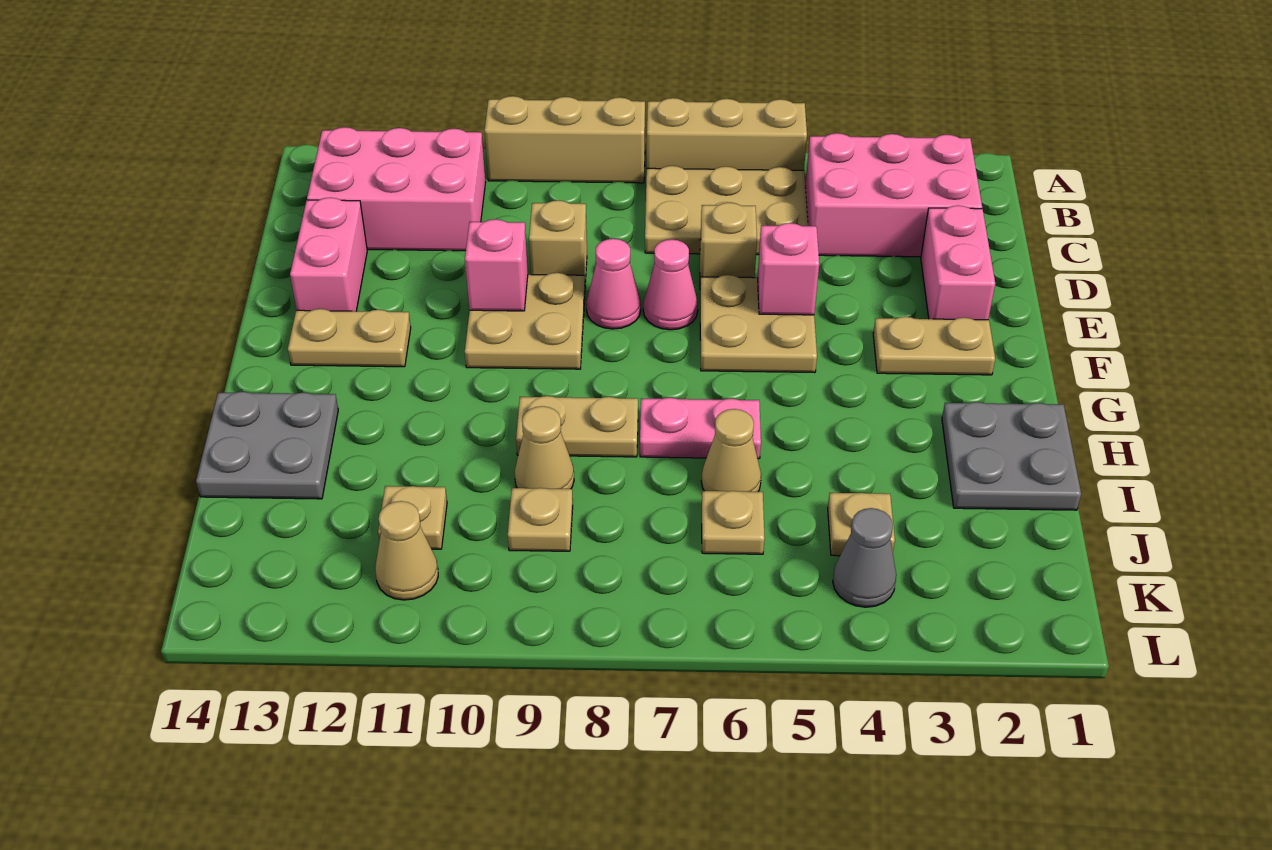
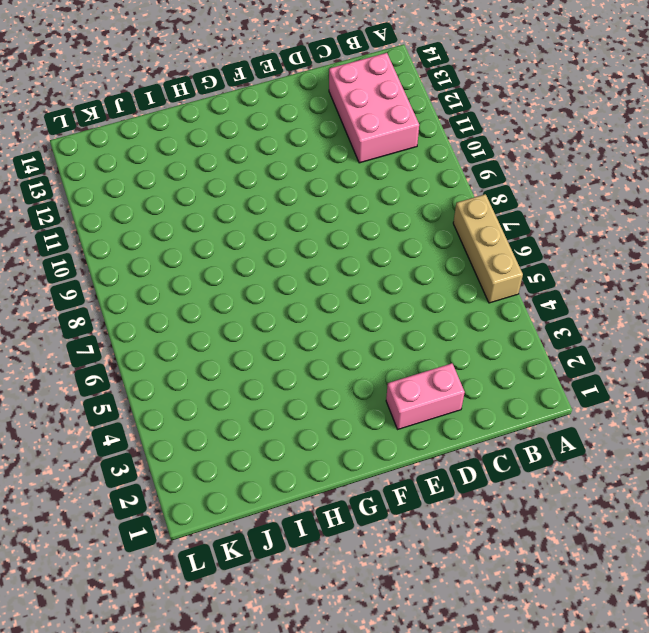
none -> tan 1x3 brick [485,96,645,183]
none -> pink 2x3 brick [805,133,982,257]
none -> tan 2x3 plate [645,166,808,255]

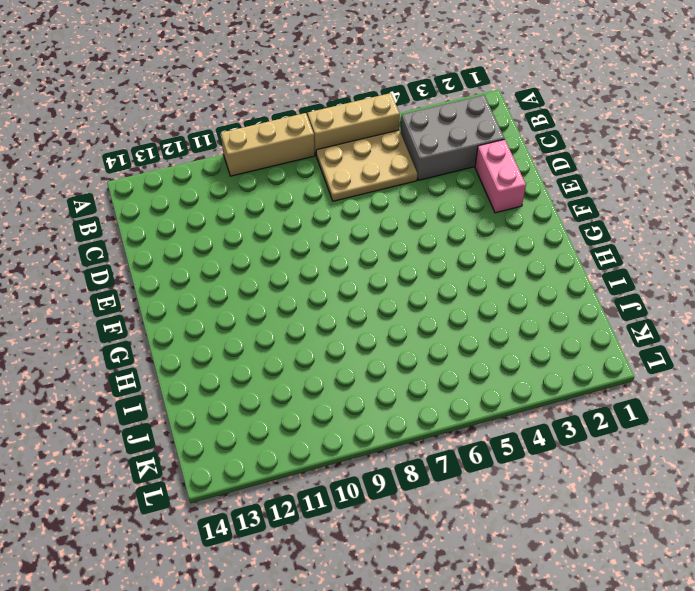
grey 2x3 brick [401,95,504,180] -> pink 2x3 brick [805,133,982,257]
none -> pink 2x3 brick [307,127,486,251]
none -> tan 1x1 brick [700,203,757,284]
none -> tan 1x1 brick [529,200,587,283]

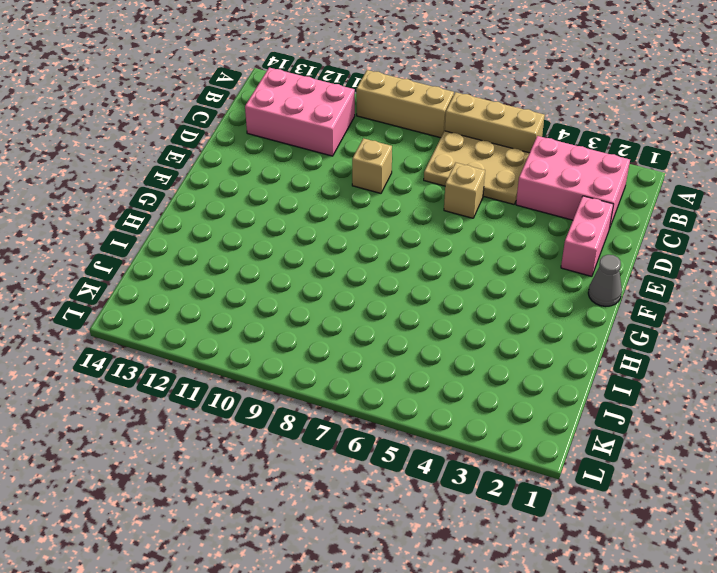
grey 1x1 cone [588,255,622,306] -> grey 1x1 cone moved to [833,508,896,607]
none -> pink 1x2 brick [290,197,367,311]
none -> tan 2x2 plate [700,275,817,373]
none -> pink 1x1 cone [643,239,698,330]

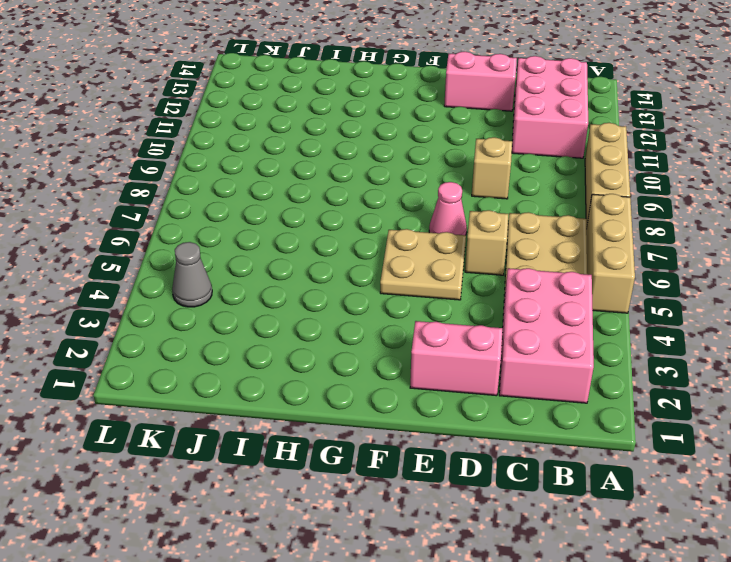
none -> pink 1x1 cone [586,239,641,329]
none -> tan 2x2 plate [465,273,585,369]
none -> tan 1x2 plate [873,317,995,375]

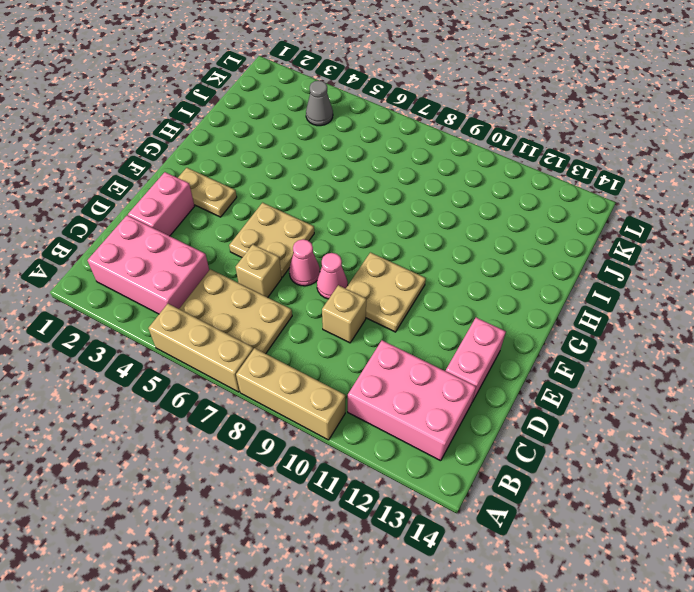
none -> tan 1x2 plate [288,309,411,367]
none -> grey 2x2 plate [942,402,1081,510]
none -> pink 1x2 plate [640,398,761,459]

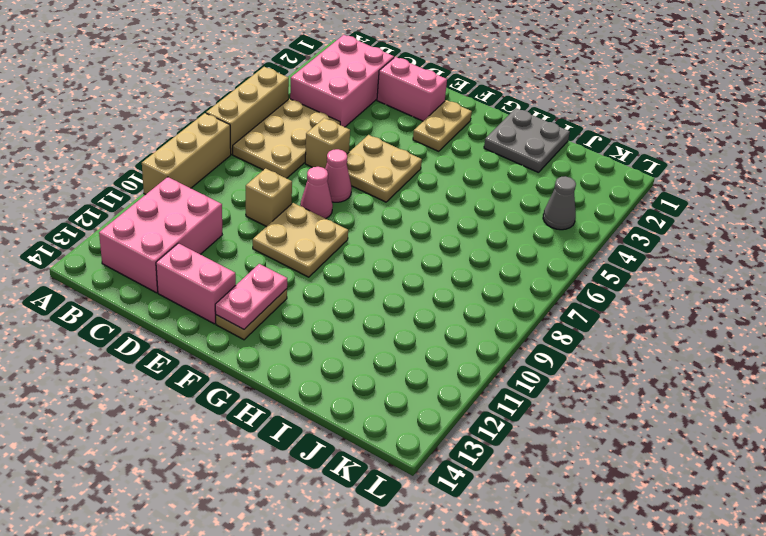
pink 1x2 plate [215,264,287,329] -> pink 1x2 plate moved to [640,398,761,459]
none -> tan 1x2 plate [516,396,638,457]
none -> grey 2x2 plate [196,392,338,499]
none -> tan 1x1 cone [701,409,761,492]

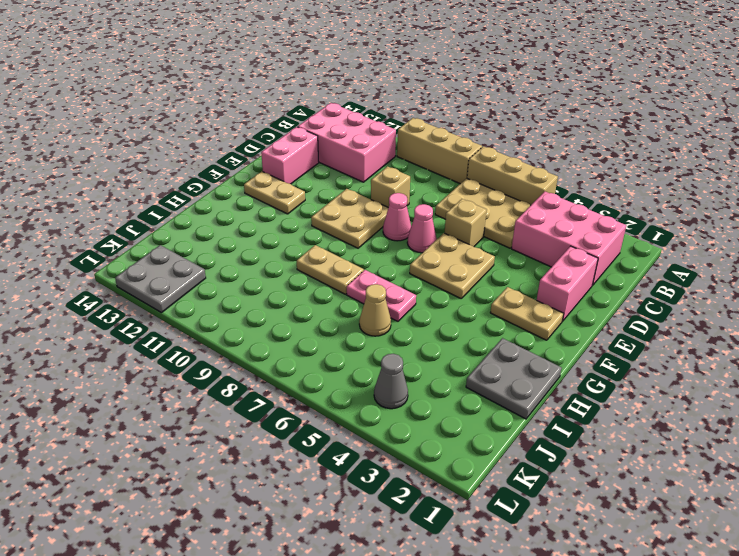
grey 2x2 plate [115,245,206,313] -> grey 2x2 plate moved to [196,392,338,499]
none -> tan 1x1 cone [515,406,574,489]
none -> tan 1x1 plate [828,493,895,556]
none -> tan 1x1 plate [702,491,765,554]

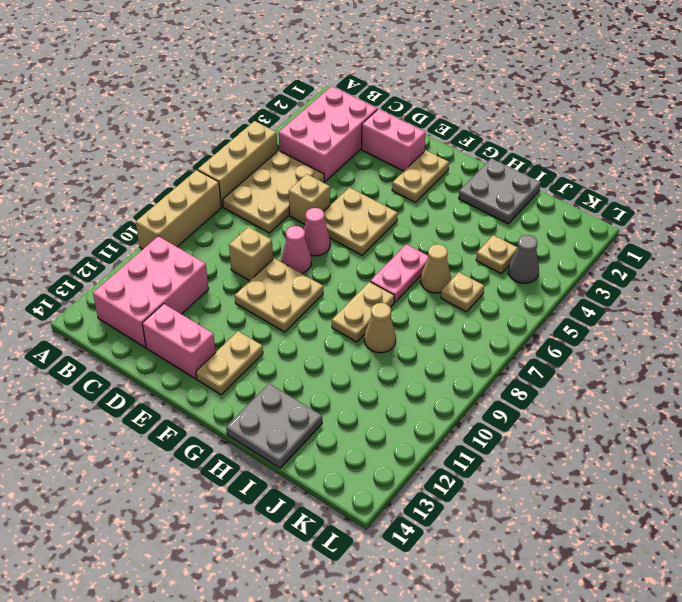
none -> tan 1x1 plate [508,488,573,551]
none -> tan 1x1 plate [378,486,447,549]
none -> tan 1x1 cone [375,501,438,600]

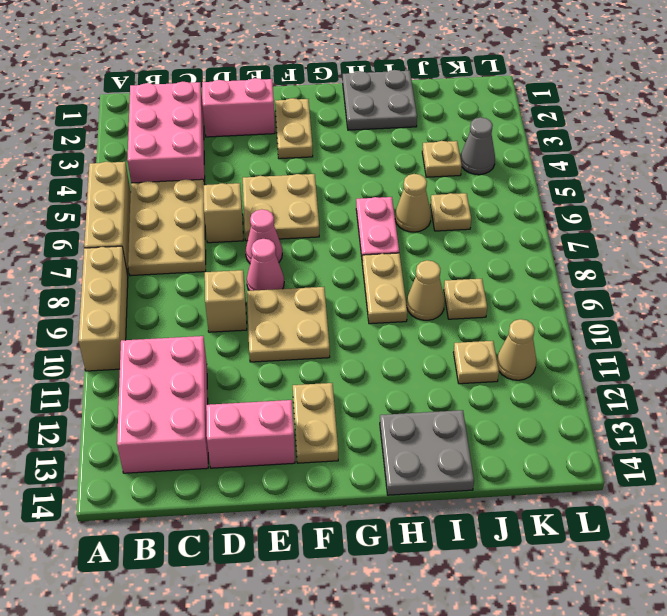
none -> pink 1x1 brick [758,223,819,315]
none -> pink 1x1 brick [465,219,528,311]

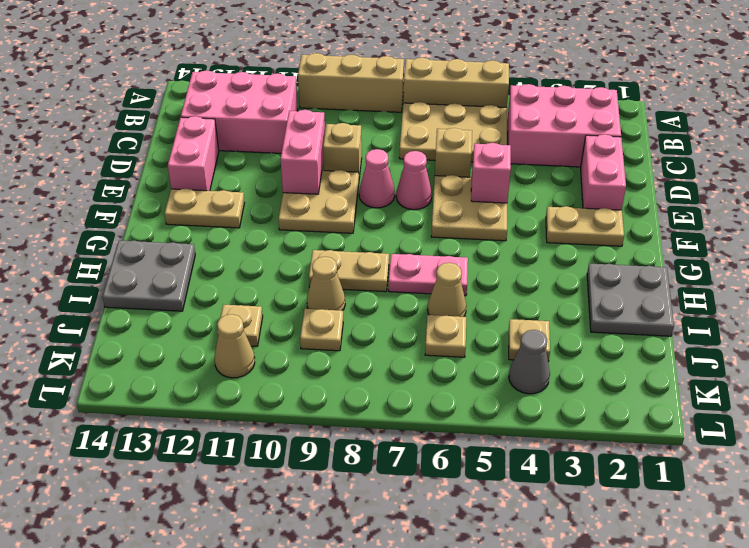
pink 1x2 brick [281,110,325,194] -> pink 1x1 brick [465,219,528,311]

